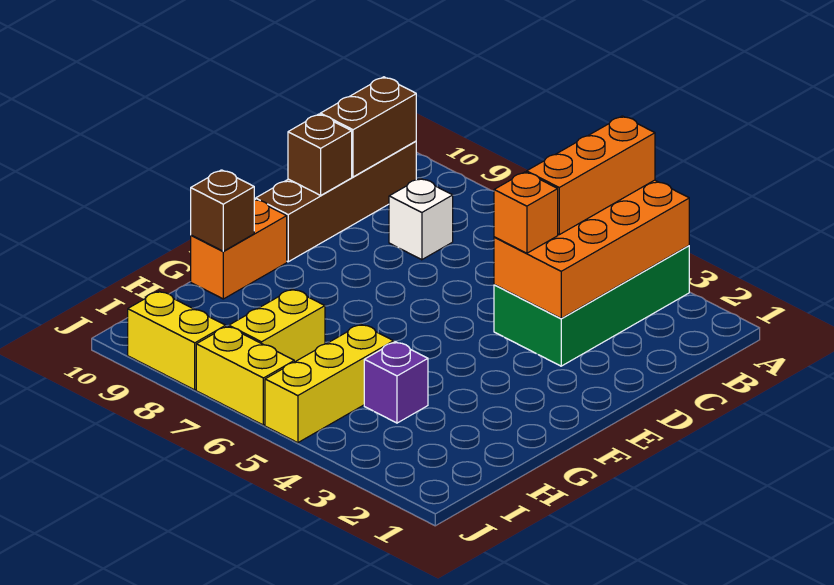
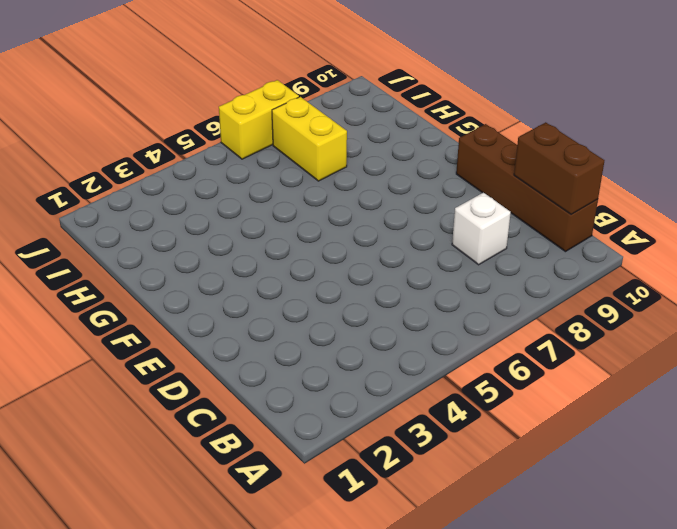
none -> green 2x4 brick [494,246,689,366]
none -> orange 1x2 brick [191,199,287,299]
none -> purple 1x1 brick [364,342,428,423]

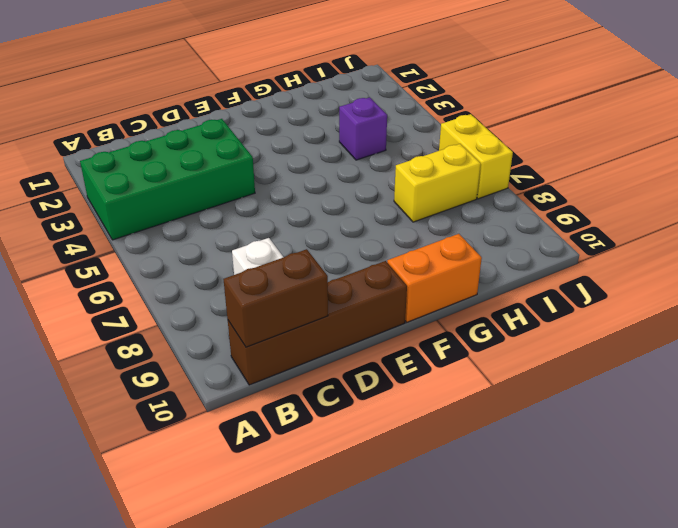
none -> yellow 1x3 brick [265,324,394,443]
none -> yellow 1x2 brick [128,291,226,390]
none -> orange 2x4 brick [494,180,689,319]

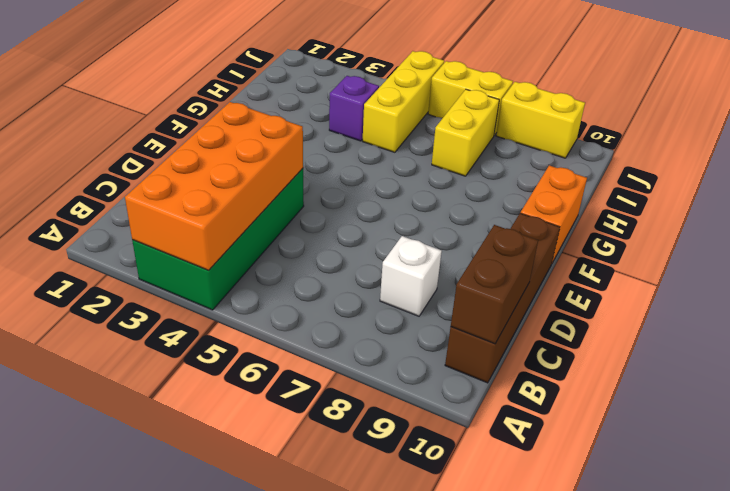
none -> brown 1x1 brick [288,114,352,195]
none -> brown 1x1 brick [191,170,254,251]
none -> orange 1x3 brick [527,116,655,235]

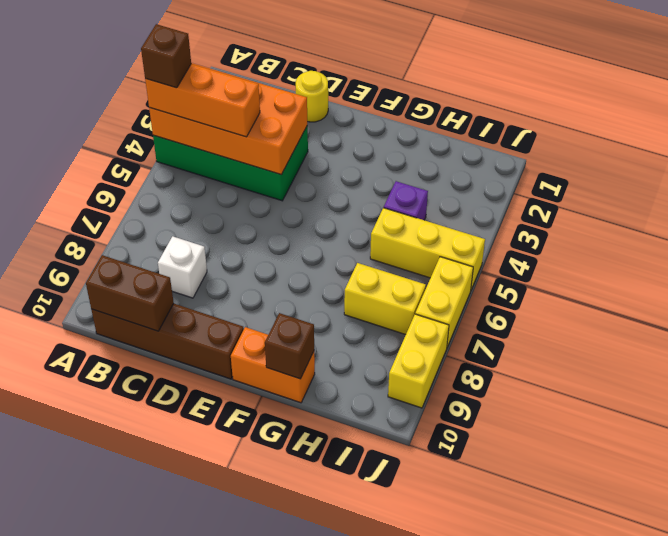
brown 1x1 brick [141,24,191,88] -> brown 1x1 brick moved to [288,114,352,195]
yellow 1x1 round brick [296,71,328,122] -> none
none -> orange 1x1 brick [494,172,558,253]

